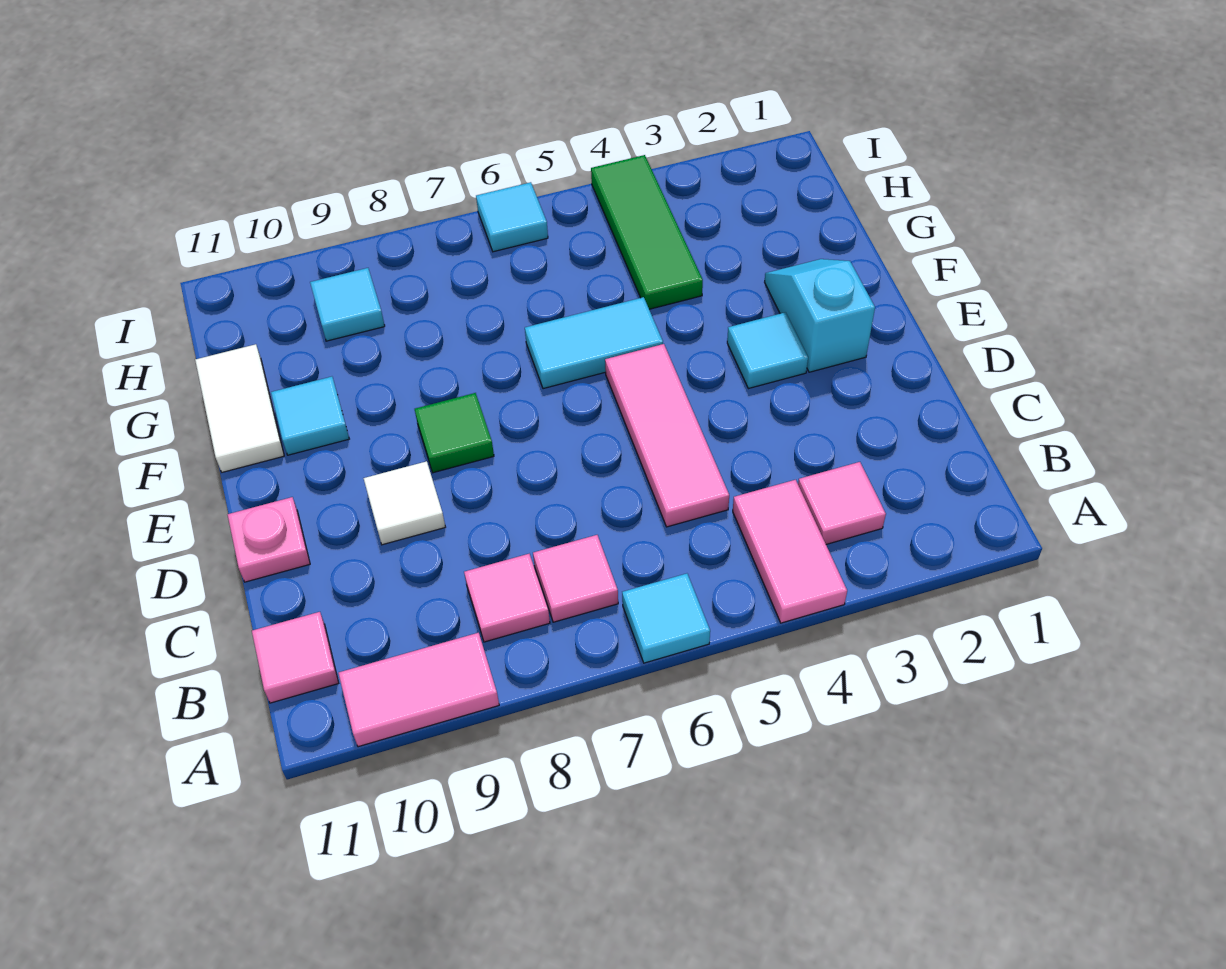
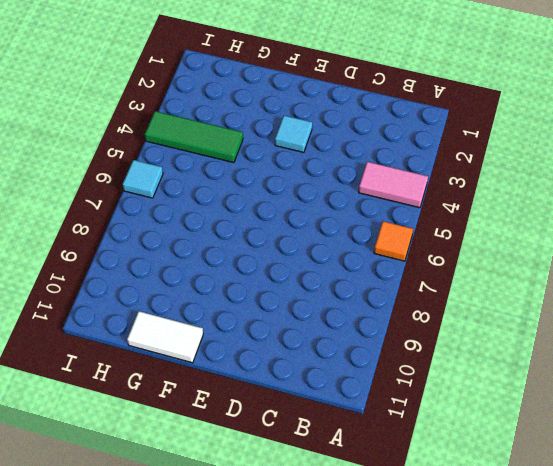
orange 1x1 tile [374,221,413,261] -> cyan 1x1 tile [622,574,710,663]
none -> pink 1x2 tile [339,633,499,747]
none -> pink 1x1 tile [798,462,886,544]
none -> pink 1x1 tile [533,535,618,622]

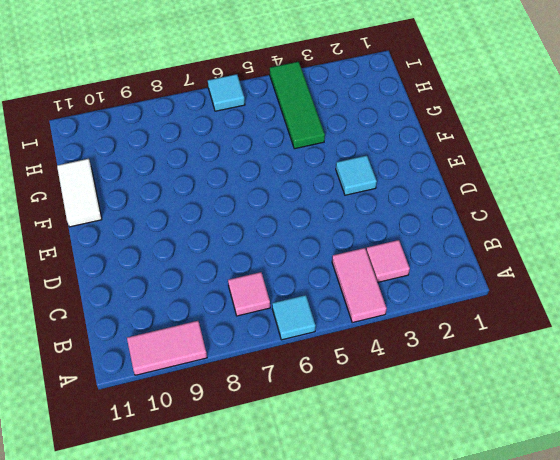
none -> pink 1x1 tile [464,554,550,642]
none -> pink 1x1 tile [252,612,339,703]
none -> pink 1x3 tile [605,344,729,527]

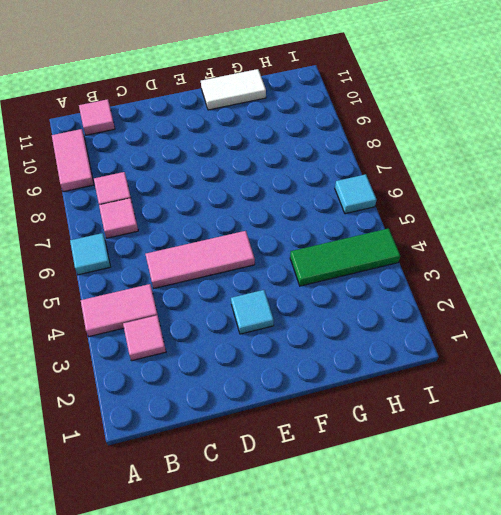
none -> white 1x1 tile [364,461,445,545]
none -> pink 1x1 plate [227,497,310,582]
none -> cyan 1x2 slope [765,259,875,372]

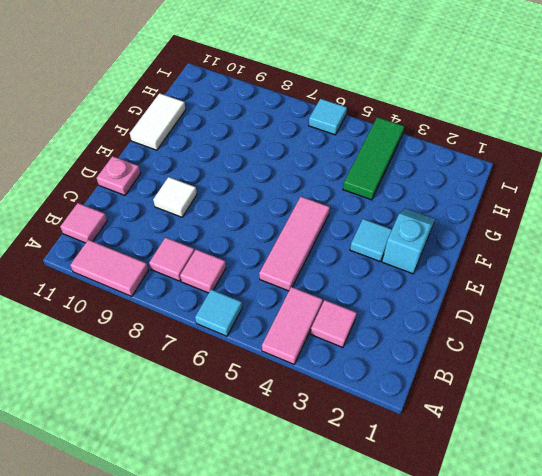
none -> green 1x1 tile [415,393,494,473]
none -> cyan 1x2 tile [525,297,663,389]
none -> cyan 1x1 tile [271,377,349,455]

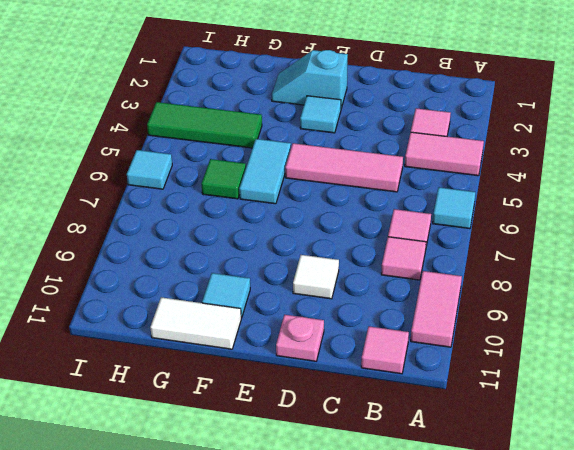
green 1x1 tile [201,159,246,199] -> green 1x1 tile moved to [415,393,494,473]
none -> cyan 1x1 tile [310,268,385,341]

